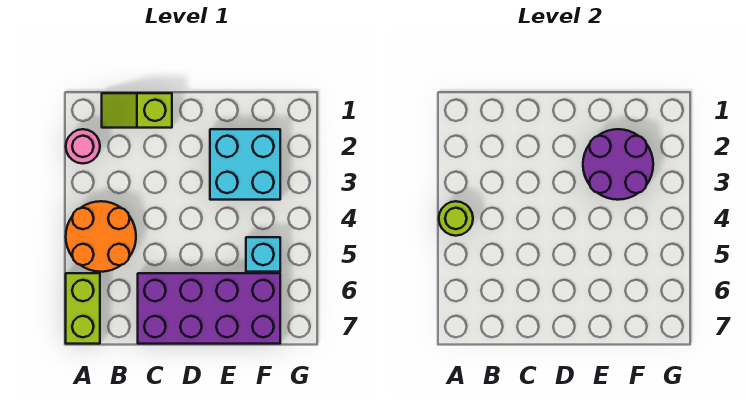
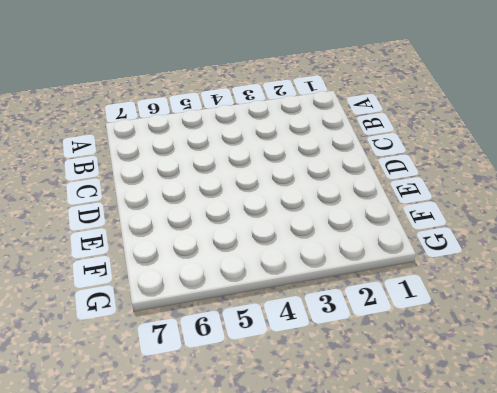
none -> pink 1x1 round brick [66,129,100,164]
none -> orange 2x2 round brick [66,201,136,272]

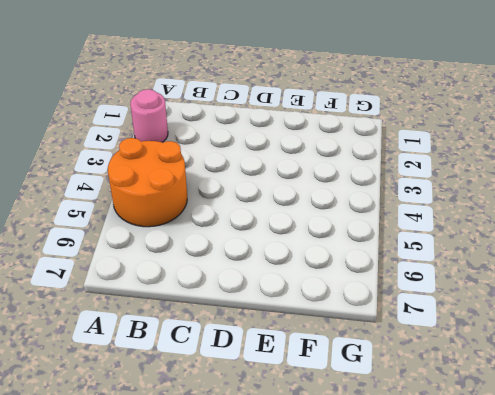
none -> lime 1x2 brick [66,273,100,344]
none -> lime 1x2 slope [102,93,172,128]

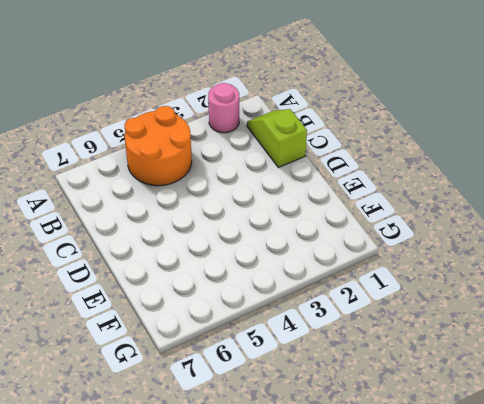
none -> lime 1x2 brick [66,273,100,344]
none -> purple 2x4 brick [138,273,280,344]

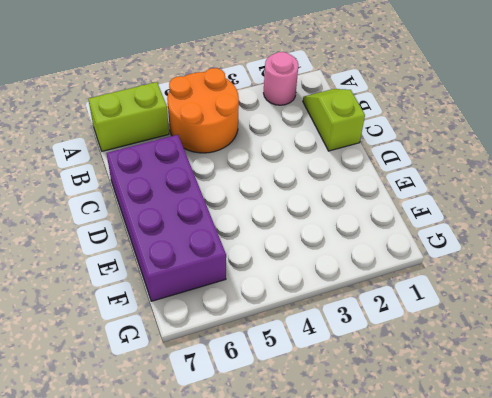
none -> cyan 2x2 brick [210,129,280,200]
none -> cyan 1x1 brick [246,237,280,272]

